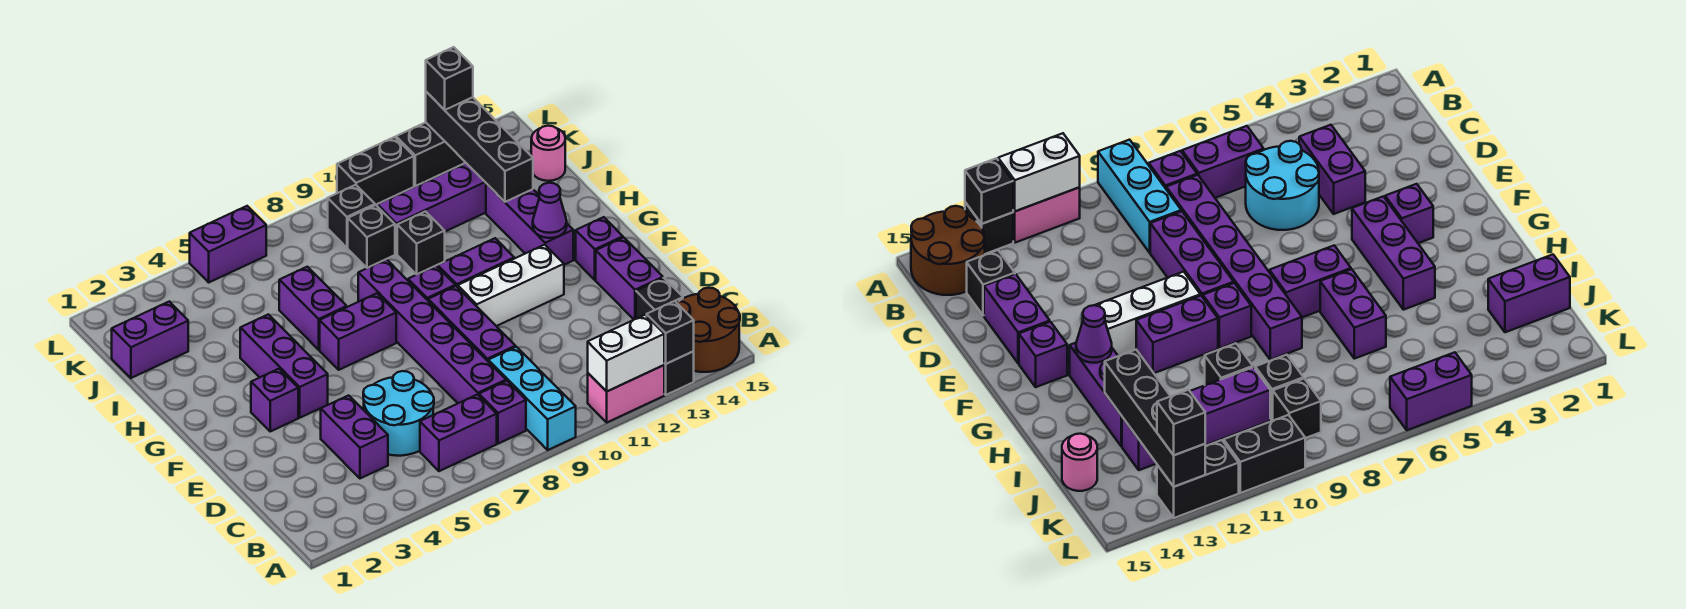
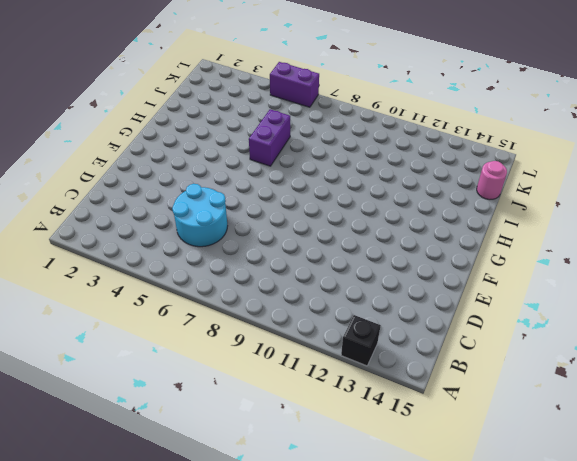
none -> cyan 1x3 brick [488,347,576,450]
none -> pink 1x2 brick [588,365,664,422]
none -> brown 2x2 round brick [676,288,740,372]
none -> purple 1x2 brick [420,395,497,471]

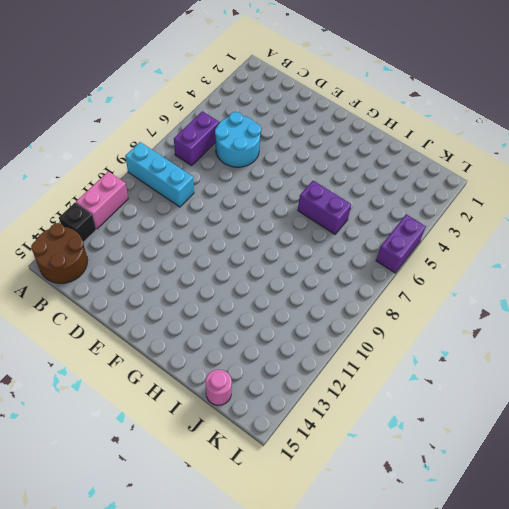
none -> purple 1x1 brick [479,381,526,444]
none -> purple 1x2 brick [321,395,388,478]
none -> purple 1x6 brick [358,259,506,403]
none -> black 1x1 brick [636,278,683,319]

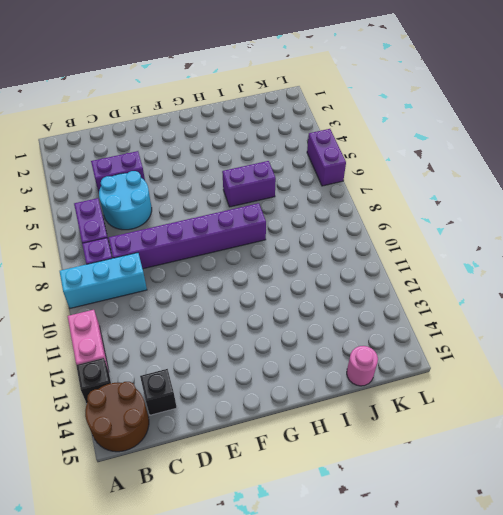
none -> purple 1x3 brick [428,286,515,361]
none -> purple 1x2 brick [596,237,663,319]
none -> purple 1x1 brick [251,369,298,431]
none -> purple 1x3 brick [240,314,328,418]

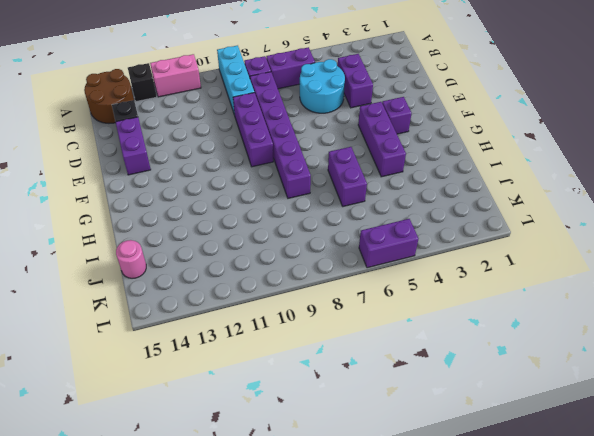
none -> white 1x3 brick [458,245,564,326]
none -> purple 1x1 brick [576,217,623,280]
none -> purple 1x2 brick [320,293,396,370]
none -> purple 1x1 brick [408,266,455,300]

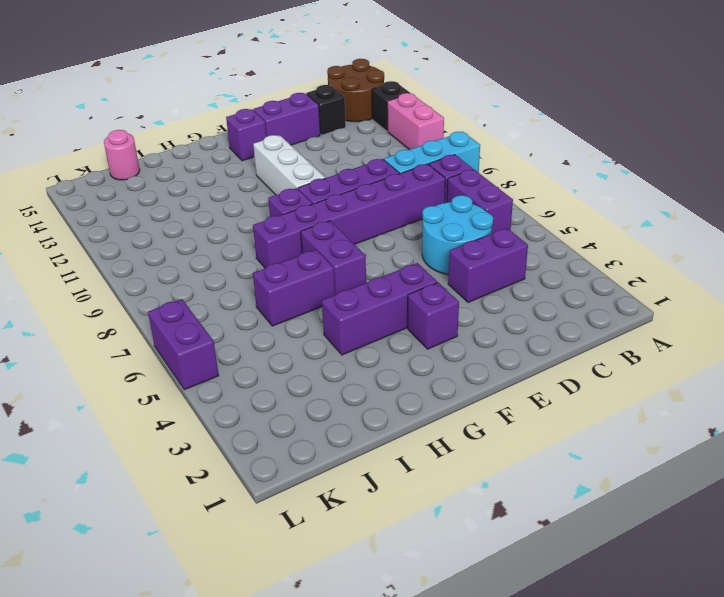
none -> purple 1x2 brick [438,238,514,287]
none -> purple 1x3 brick [486,183,573,265]
none -> black 1x1 brick [397,212,445,275]
none -> purple 1x2 brick [112,301,188,378]

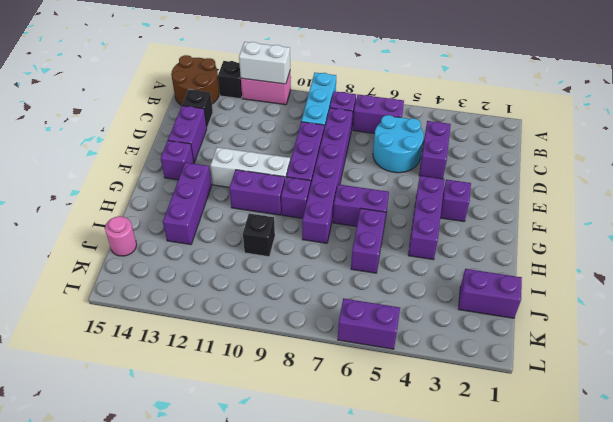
none -> black 1x1 brick [348,205,395,268]
none -> purple 1x4 brick [377,163,486,254]
none -> black 1x1 brick [328,185,375,248]
none -> black 1x2 brick [337,137,414,205]

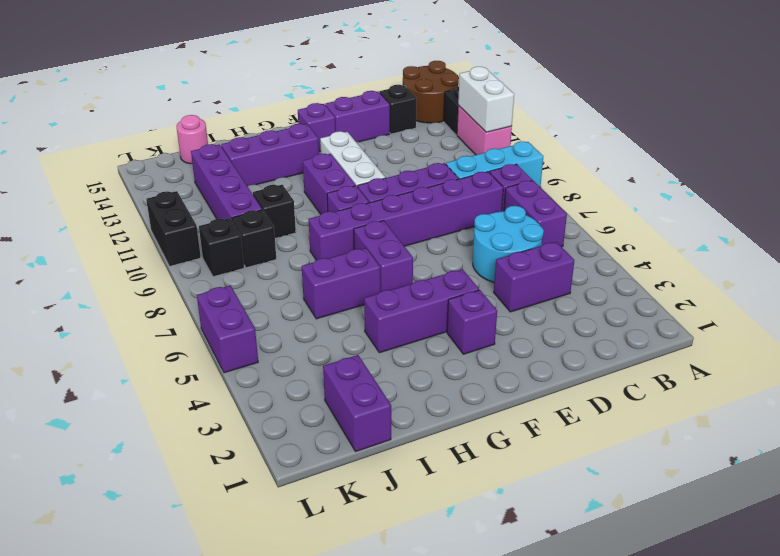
none -> black 1x2 brick [396,122,466,186]
none -> black 1x1 brick [647,301,694,364]
none -> purple 1x1 cone [533,183,567,238]
none -> black 1x4 brick [426,92,533,202]

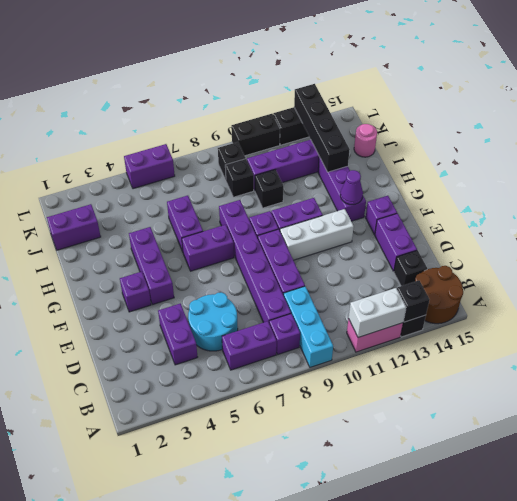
none -> black 1x1 brick [426,47,473,110]

